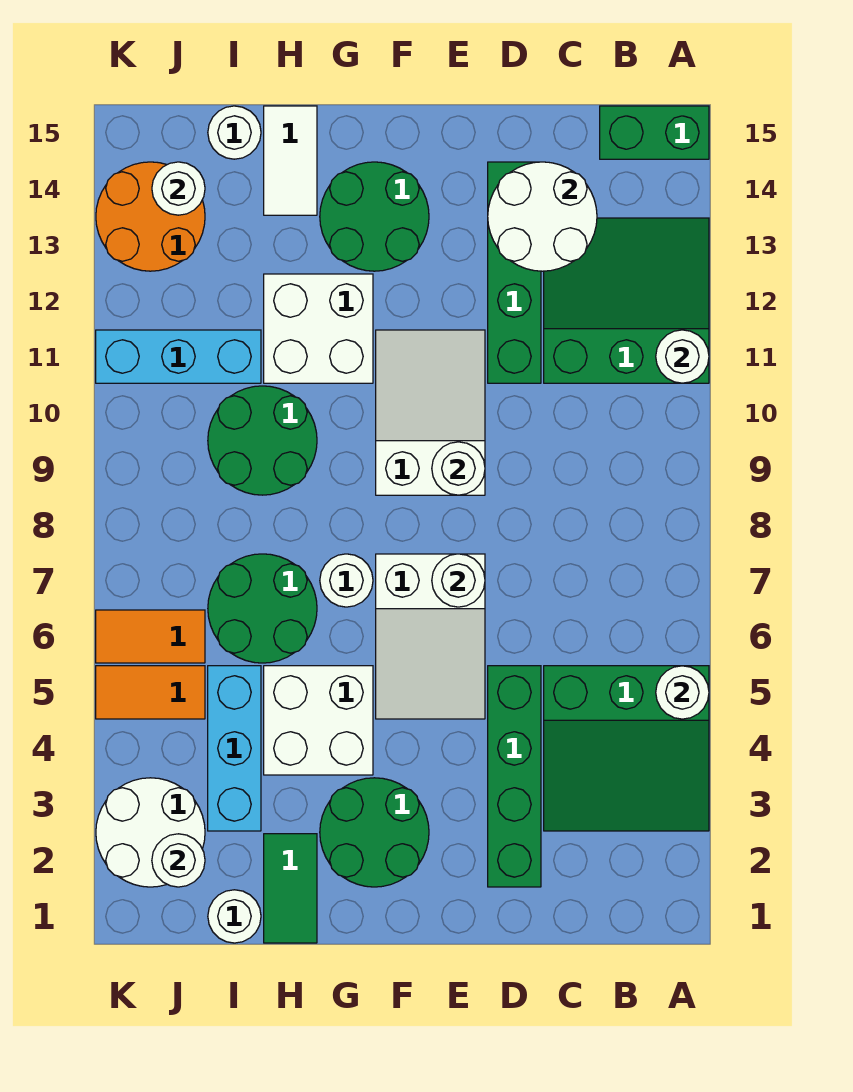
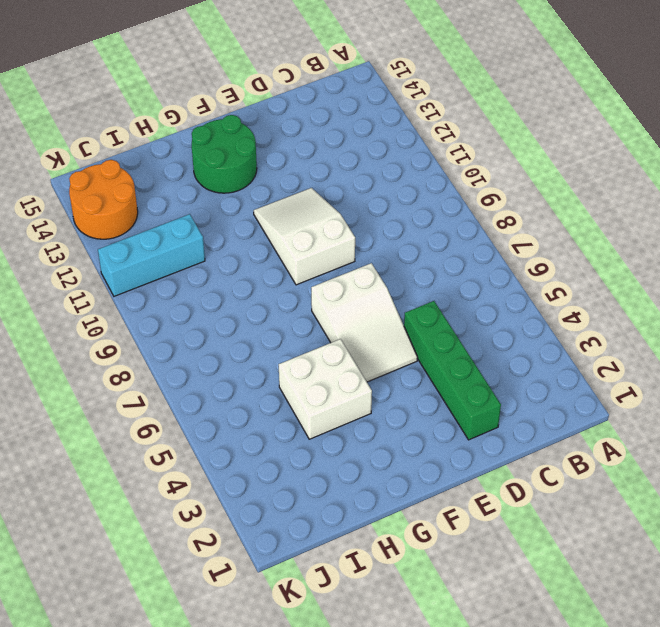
none -> green 3x3 slope [544,666,709,831]
none -> green 3x3 slope [544,218,709,383]
none -> green 1x2 brick [600,106,709,159]
none -> green 1x4 brick [488,162,541,383]

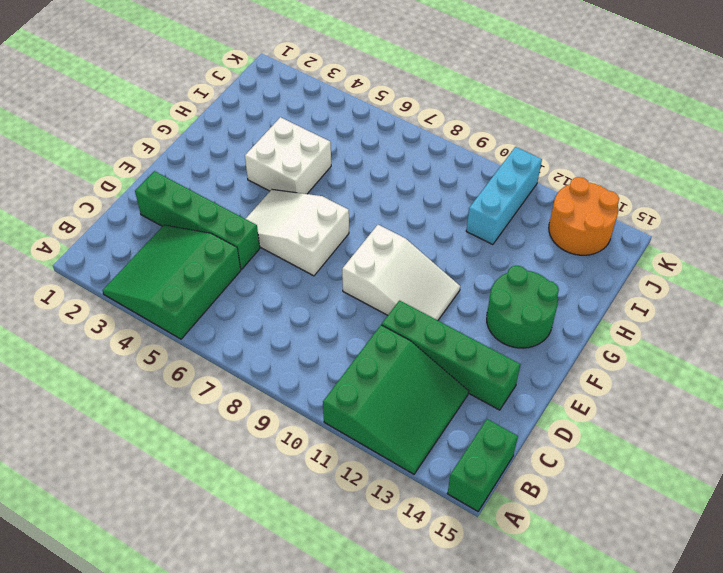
none -> green 2x2 round brick [320,778,429,887]
none -> white 1x1 round brick [320,554,373,607]
none -> white 2x2 brick [264,274,373,383]
none -> green 1x2 tile [264,834,317,943]

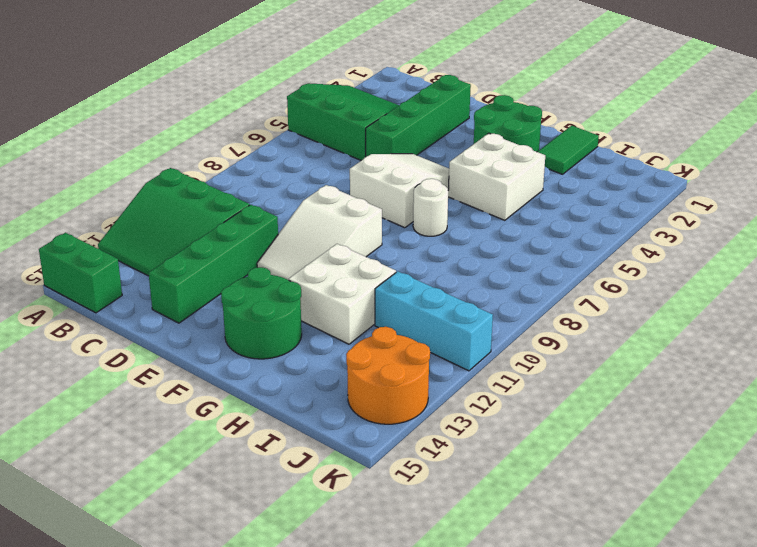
none -> green 2x2 round brick [208,554,317,663]
none -> green 2x2 round brick [208,386,317,495]
none -> white 1x2 tile [264,106,317,215]
none -> white 1x1 round brick [208,890,261,943]

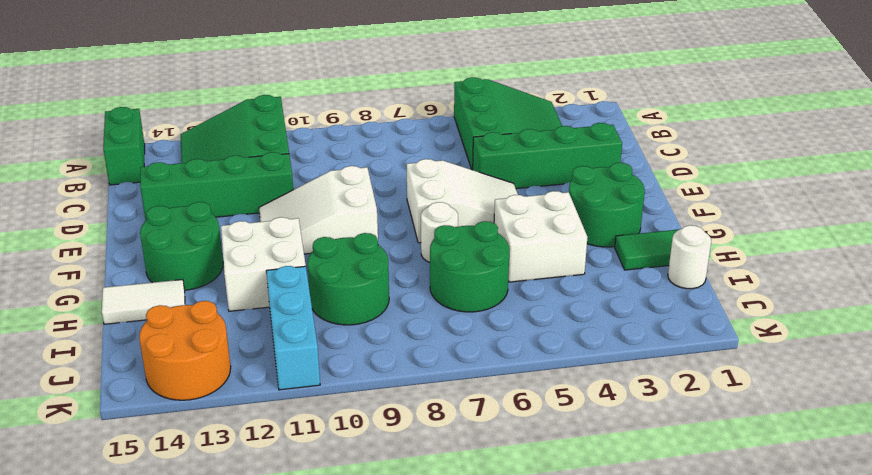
none -> cyan 1x3 brick [208,666,261,831]
none -> white 1x1 round brick [208,106,261,159]
none -> white 2x2 round brick [96,778,205,887]
none -> orange 1x2 tile [96,666,205,719]

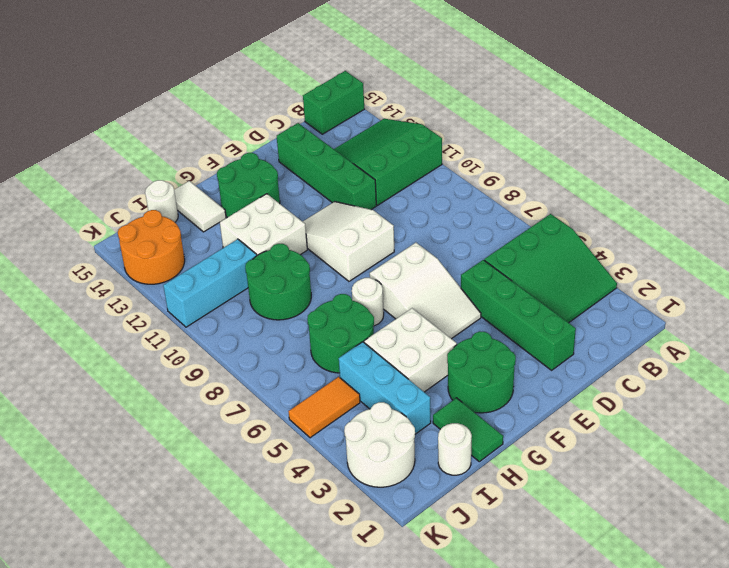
none -> orange 1x2 tile [96,610,205,663]
none -> white 1x1 round brick [656,666,709,719]
none -> white 1x1 round brick [656,330,709,383]
none -> white 2x2 round brick [488,162,597,271]

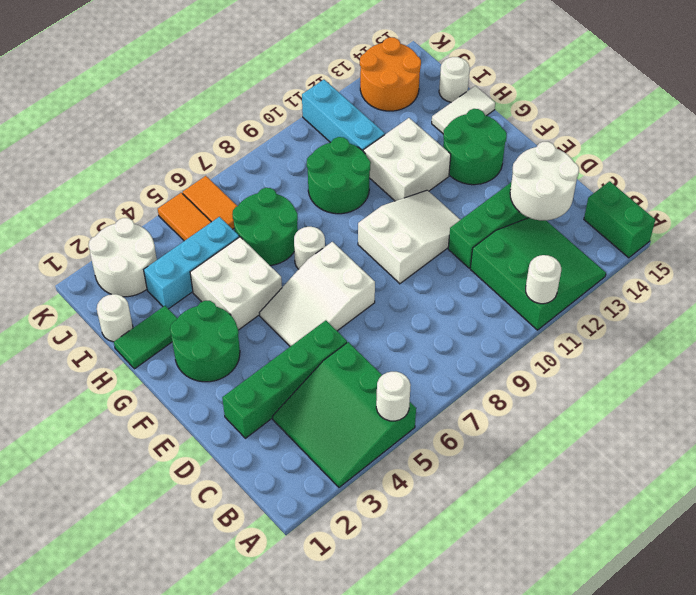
none -> white 1x1 round brick [432,554,485,607]
none -> white 1x1 round brick [432,442,485,495]
none -> white 1x1 round brick [152,834,205,887]
none -> white 1x1 round brick [152,162,205,215]

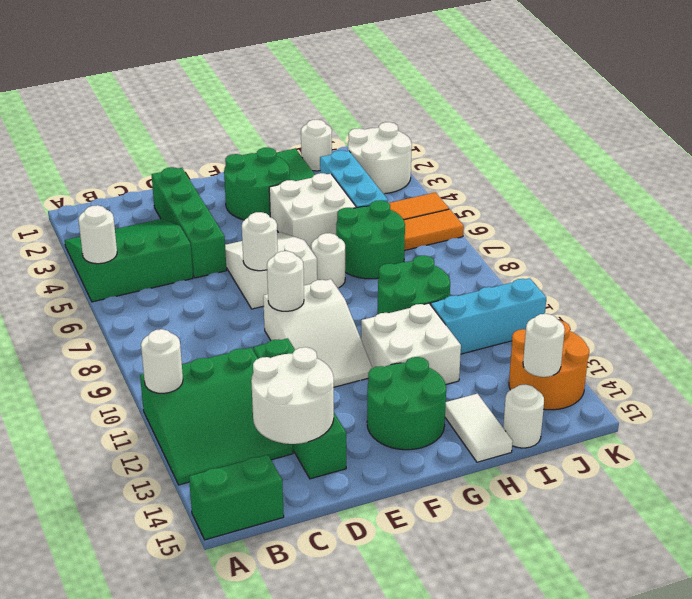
none -> white 1x1 round brick [152,834,205,887]

